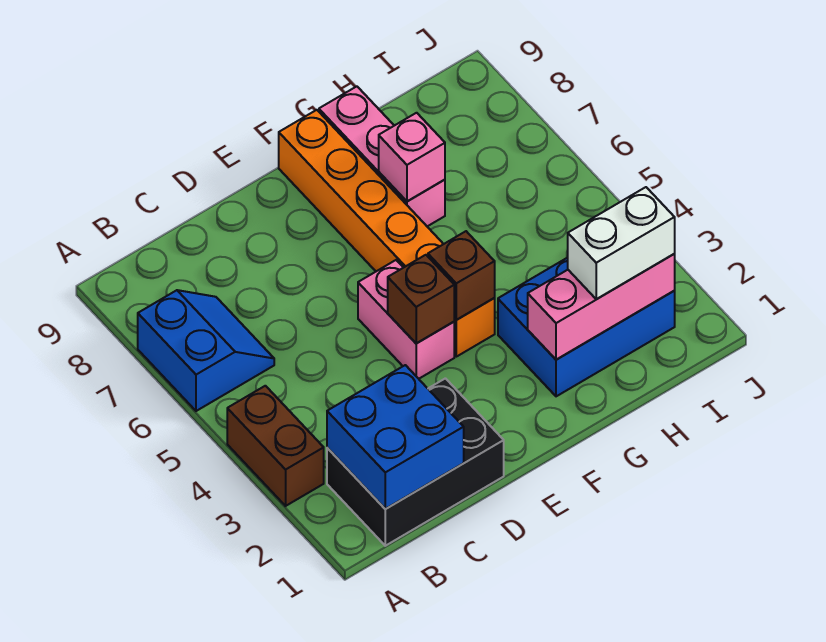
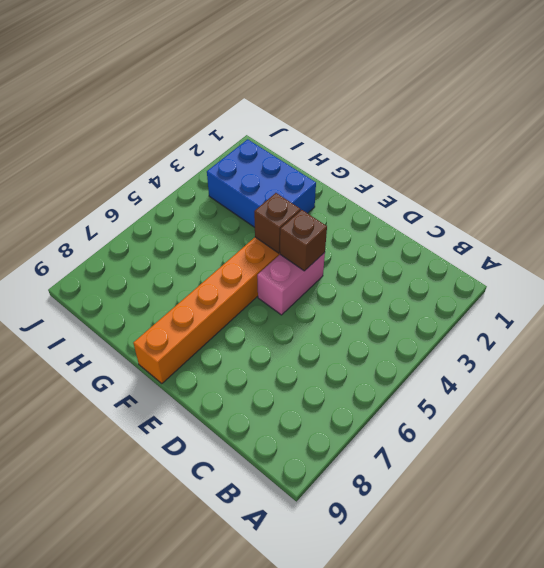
none -> brown 1x2 brick [227,386,324,506]
none -> blue 2x2 slope [138,290,274,411]
none -> black 2x3 brick [327,378,504,546]

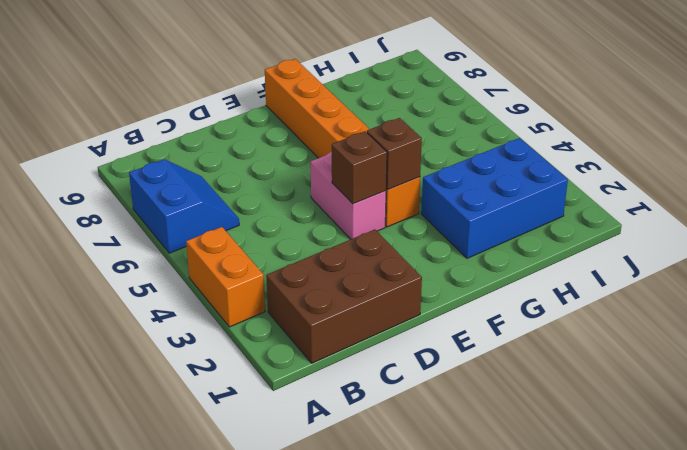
orange 1x2 brick [186,227,265,327] -> brown 1x2 brick [227,386,324,506]
brown 2x3 brick [266,230,422,363] -> black 2x3 brick [327,378,504,546]
none -> pink 1x3 brick [319,86,445,226]
none -> blue 2x2 brick [327,365,464,509]
none -> pink 1x3 brick [528,254,675,360]

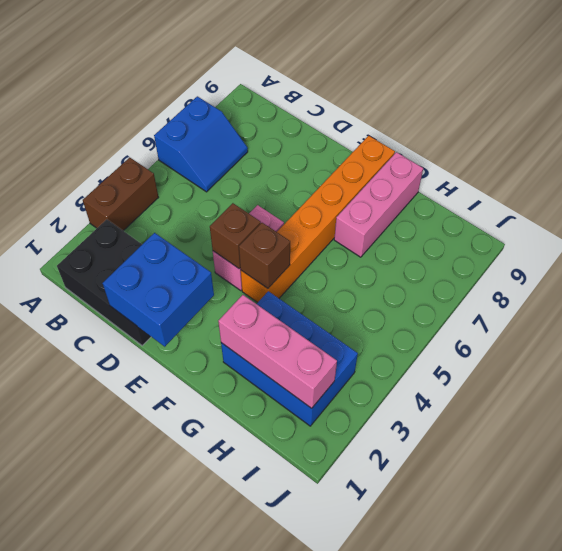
blue 2x2 brick [103,233,214,347] -> blue 2x2 brick moved to [327,365,464,509]
none -> pink 1x1 brick [379,113,445,201]
none -> white 1x2 brick [567,187,675,299]

